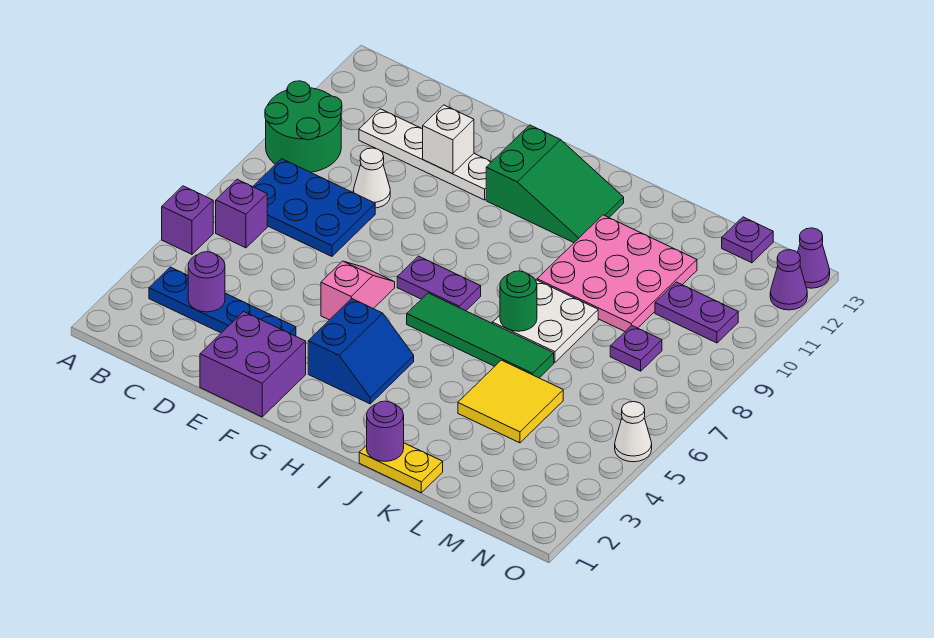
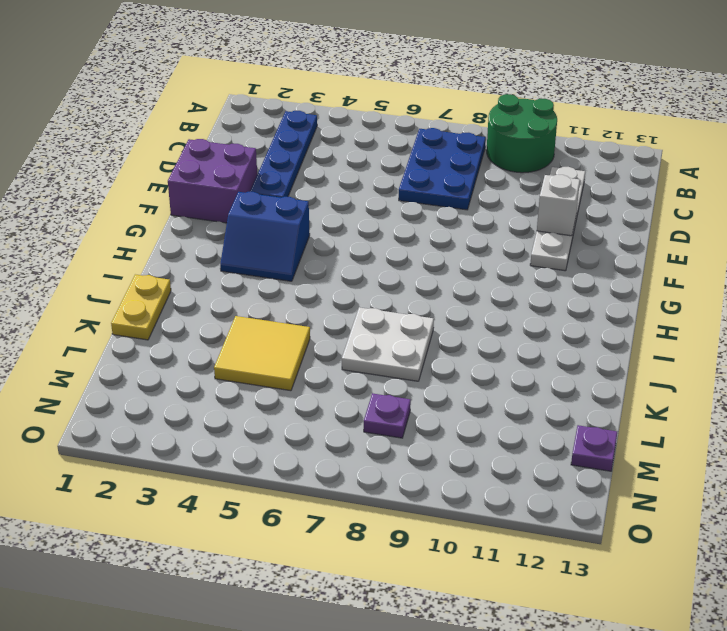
none -> purple 1x1 brick [162,186,213,254]
none -> purple 1x1 brick [216,179,267,248]
none -> white 1x1 cone [353,148,390,208]

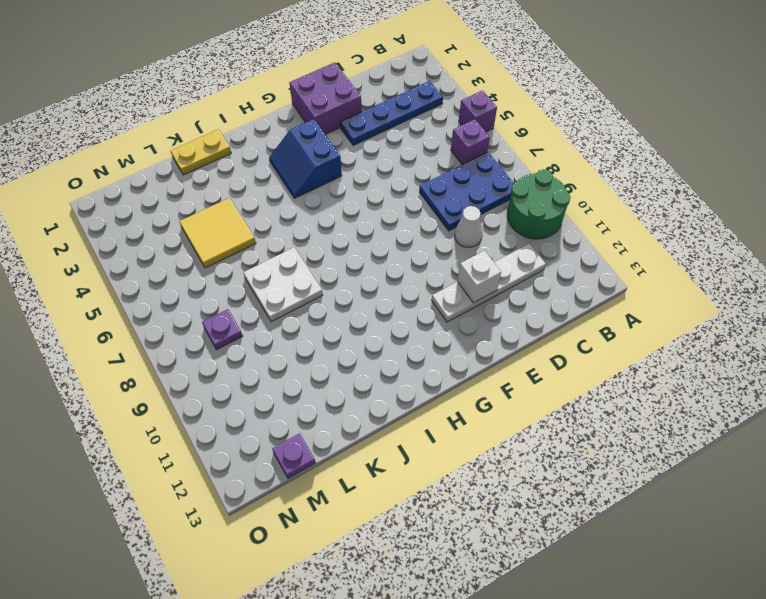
none -> pink 1x2 slope [321,261,395,320]
none -> purple 1x2 plate [397,256,481,311]
none -> green 2x3 slope [486,125,624,243]

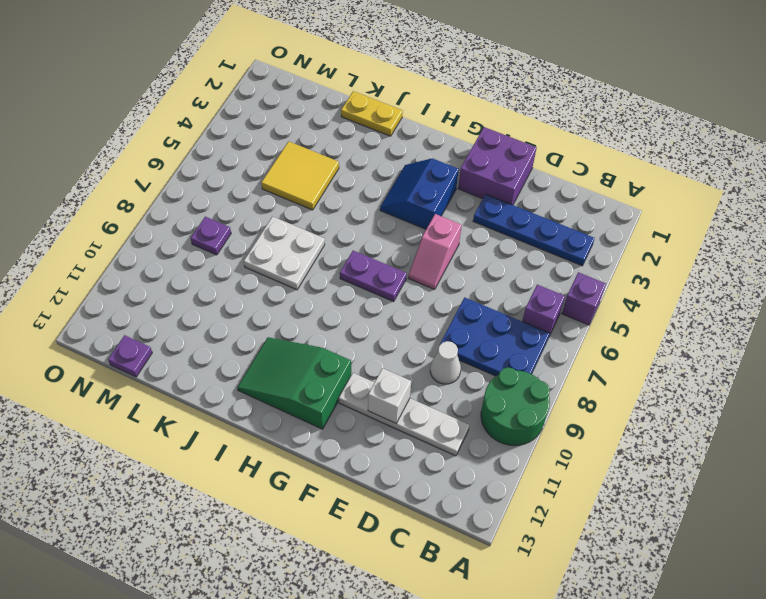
none -> green 1x4 tile [407,293,554,378]
none -> pink 3x3 plate [537,215,697,331]
none -> purple 1x2 plate [655,282,738,343]

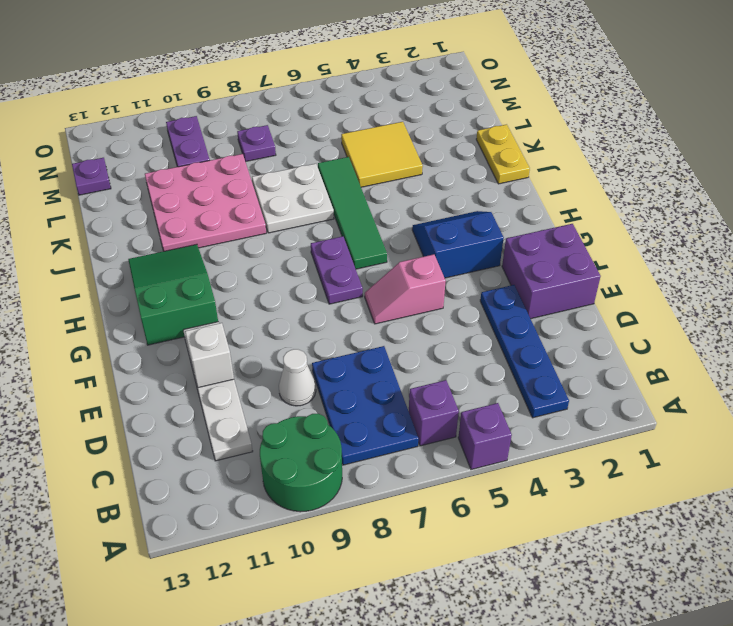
none -> white 1x1 cone [615,402,652,462]
none -> purple 1x1 cone [770,250,807,310]
none -> purple 1x1 cone [797,228,830,288]

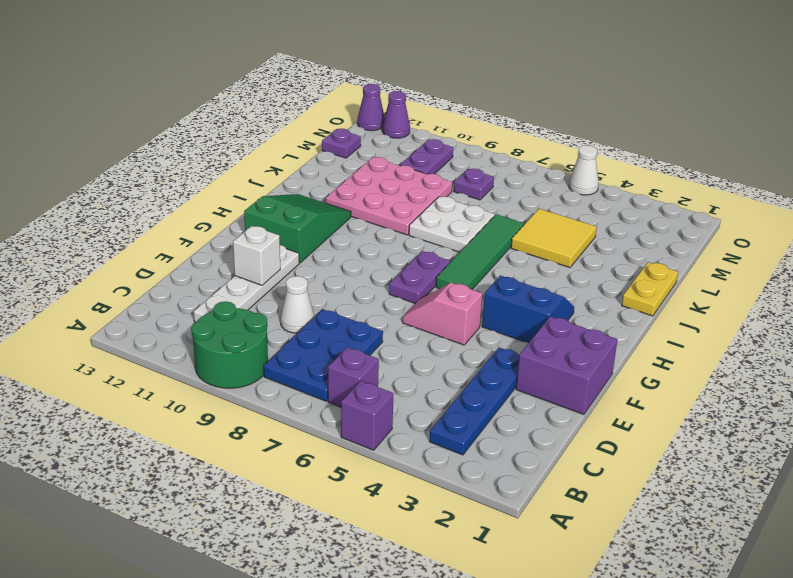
none -> purple 1x1 round brick [188,252,225,312]
none -> purple 1x1 round brick [367,401,404,461]
none -> green 1x1 round brick [500,271,537,331]

